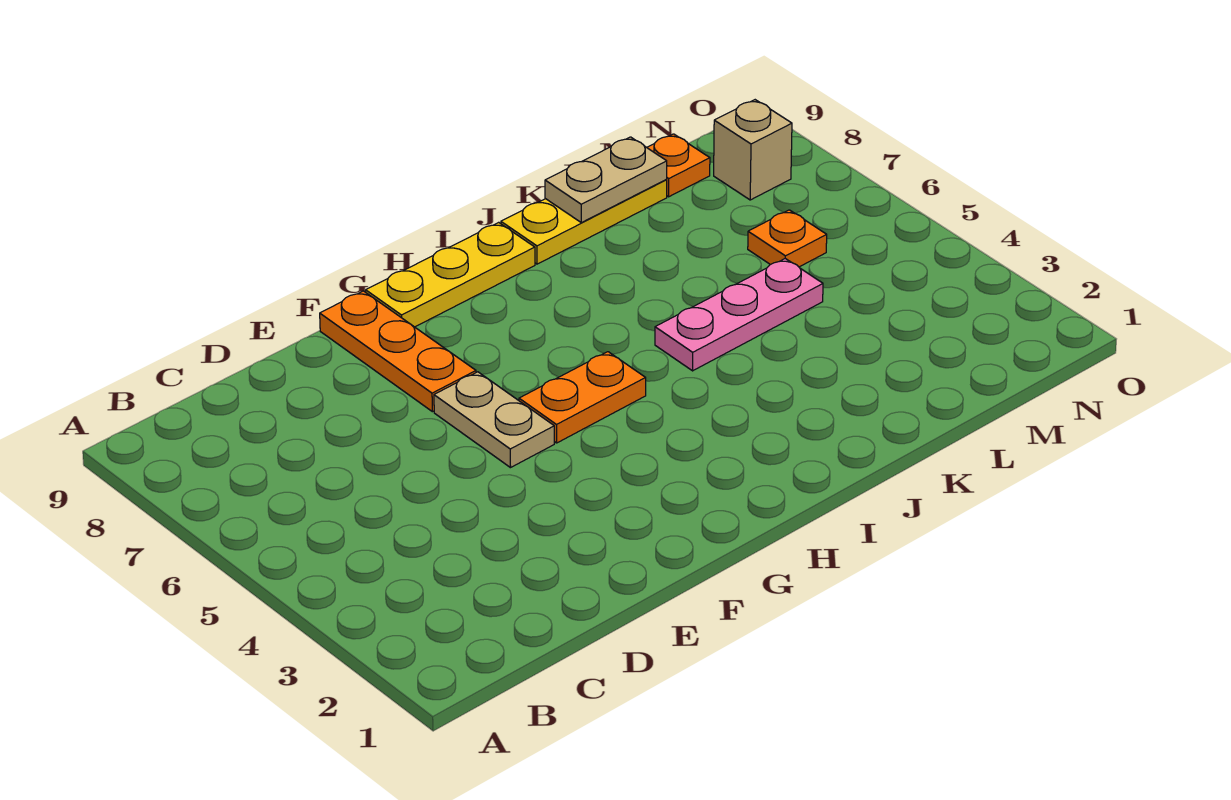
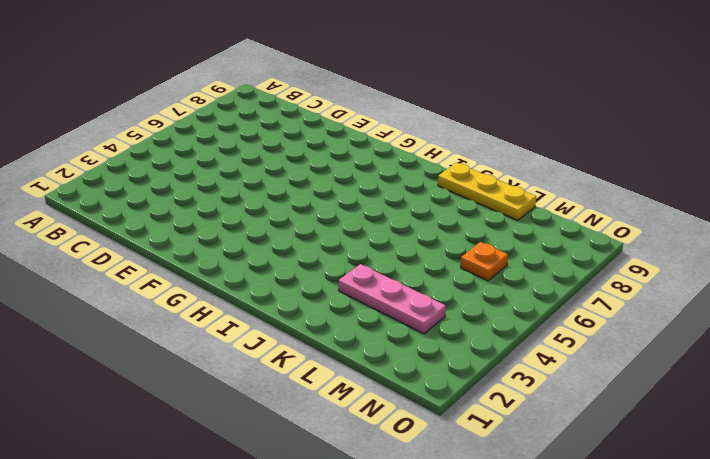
pink 1x3 plate [339,264,446,334] -> pink 1x3 plate moved to [655,259,823,371]
none -> tan 1x2 plate [434,372,554,468]
none -> orange 1x3 plate [320,291,476,412]

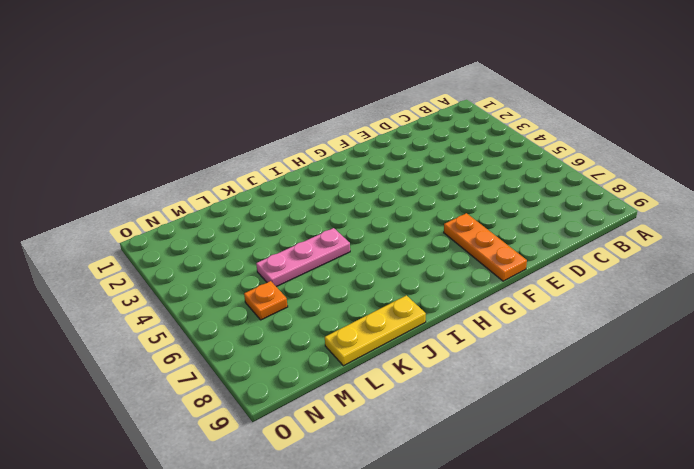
none -> tan 1x2 plate [434,372,554,468]
none -> orange 1x2 plate [519,352,646,443]

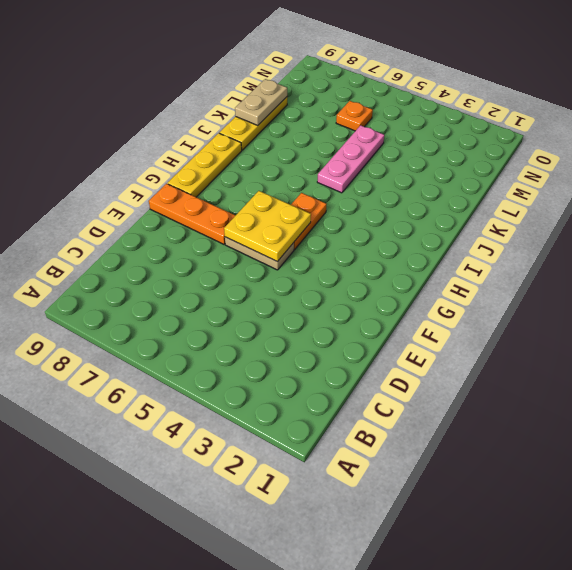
yellow 2x2 plate [224,191,311,262] -> none
none -> orange 1x1 plate [647,134,710,197]
none -> tan 1x1 brick [714,100,792,200]

